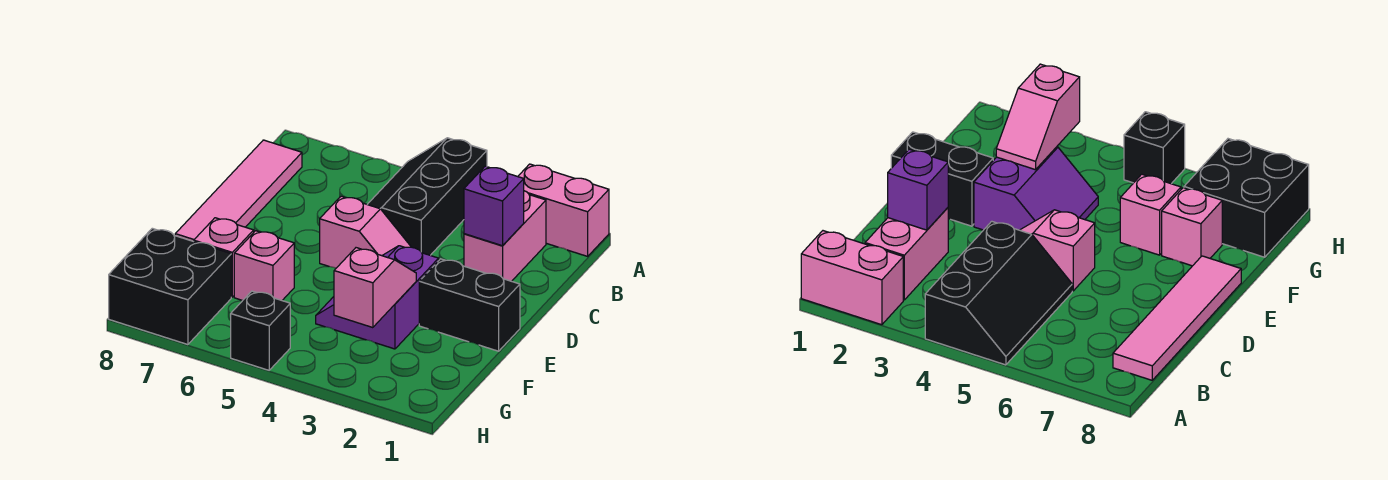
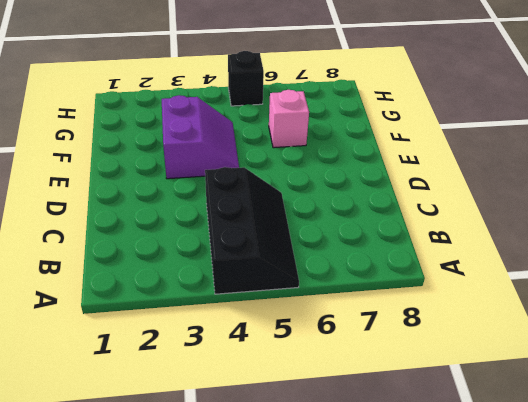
none -> pink 1x2 brick [518,164,609,256]
none -> pink 1x2 brick [464,191,546,281]
none -> pink 1x4 tile [175,140,302,241]

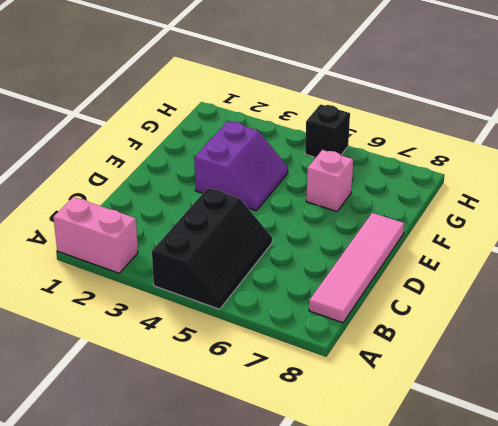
none -> pink 1x2 brick [464,191,546,281]
none -> pink 1x2 slope [320,196,411,268]
none -> black 1x2 brick [419,259,520,351]

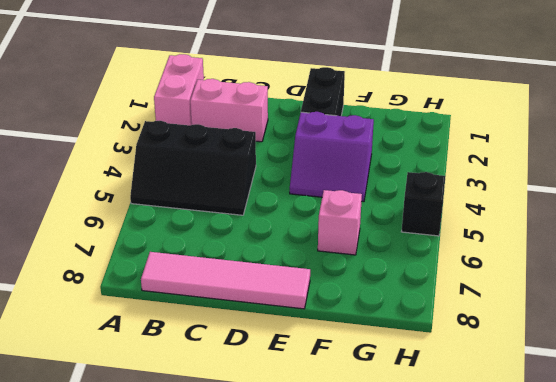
none -> pink 1x2 slope [320,196,411,268]
none -> pink 1x1 brick [194,218,254,297]
none -> black 2x2 brick [109,228,231,345]

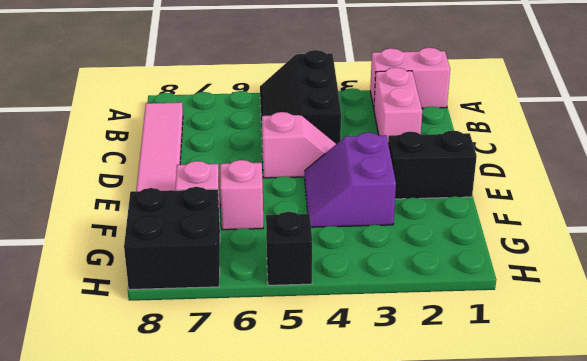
none -> purple 1x1 brick [464,166,524,246]
none -> pink 1x2 slope [334,248,416,328]

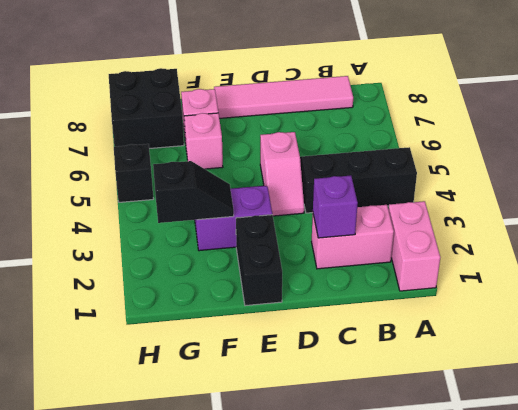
black 1x2 slope [153,161,234,223] -> pink 1x2 slope [334,248,416,328]

